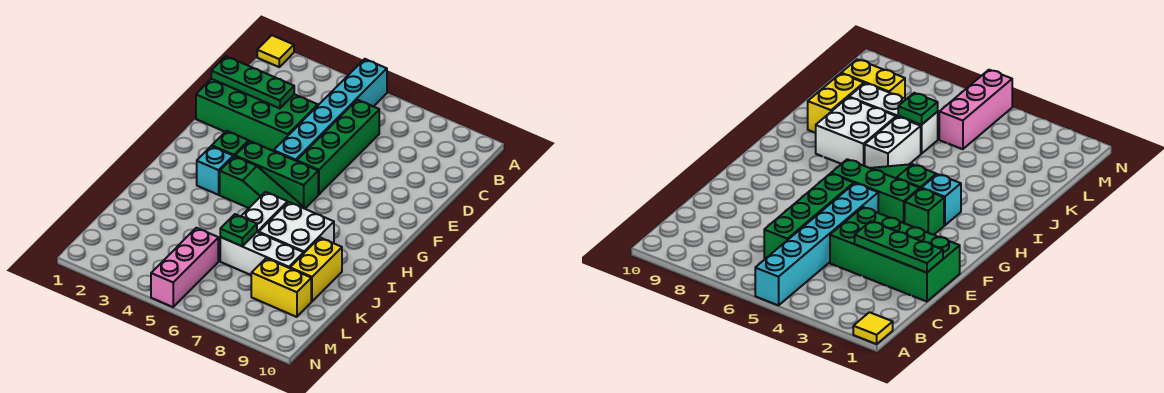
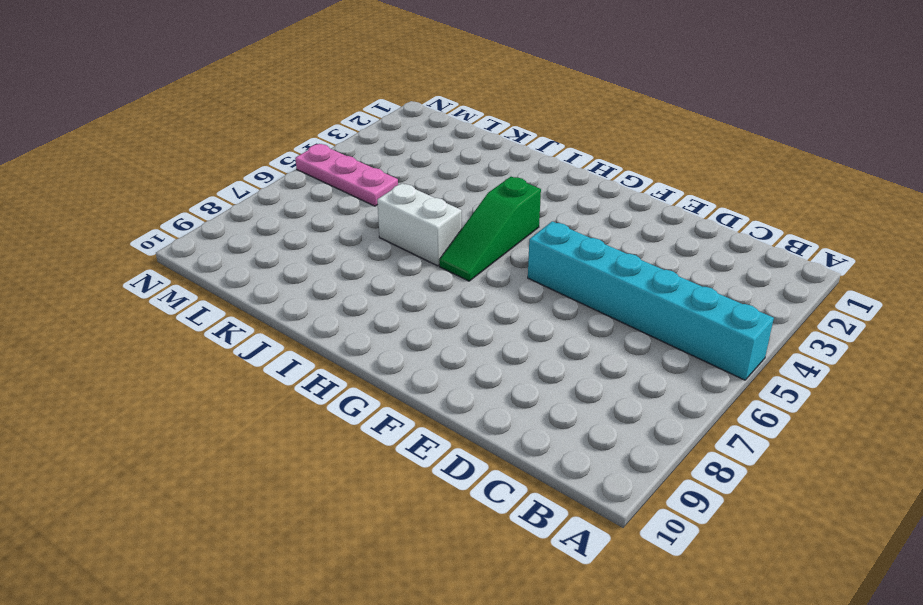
pink 1x3 plate [295,144,398,206] -> pink 1x3 brick [151,228,218,307]
none -> yellow 1x1 tile [257,35,294,67]
none -> green 1x4 brick [297,100,379,194]
none -> green 2x4 brick [196,79,318,151]

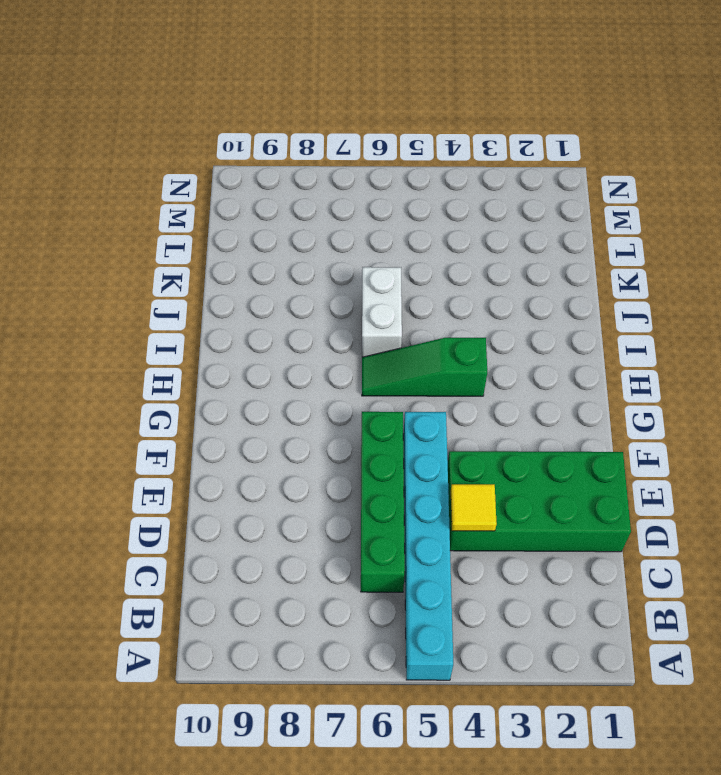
yellow 1x1 tile [451,484,497,531] -> yellow 1x1 tile moved to [257,35,294,67]
none -> green 1x1 brick [212,131,249,157]
none -> green 1x3 brick [235,141,318,209]
none -> cyan 1x1 brick [197,146,233,195]

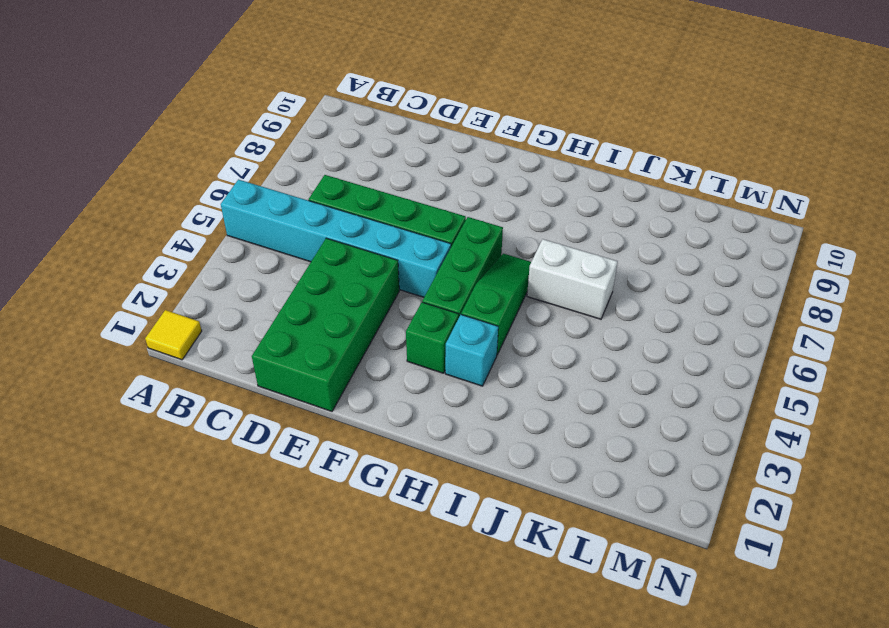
none -> white 2x2 brick [259,202,334,254]
none -> yellow 1x2 brick [290,238,342,302]
none -> white 1x3 brick [220,232,303,275]

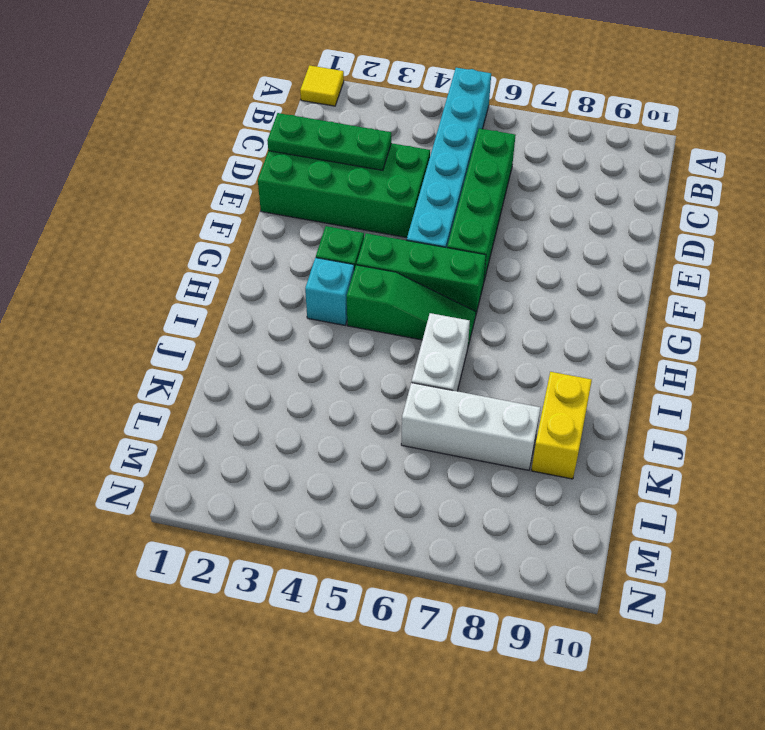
none -> white 2x2 brick [259,202,334,254]
none -> pink 1x3 brick [151,228,218,307]
none -> yellow 1x2 brick [251,258,311,317]

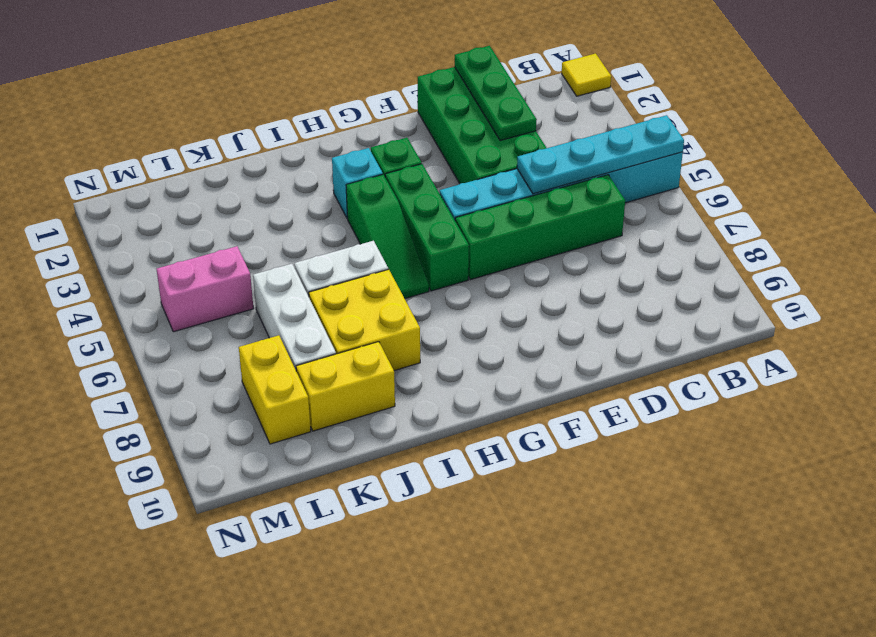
cyan 1x4 plate [517,115,684,194] -> none
yellow 2x2 brick [309,269,420,371] -> white 2x2 brick [259,202,334,254]
pink 1x2 brick [157,246,254,332] -> pink 1x3 brick [151,228,218,307]
none -> green 1x1 plate [220,214,257,246]

